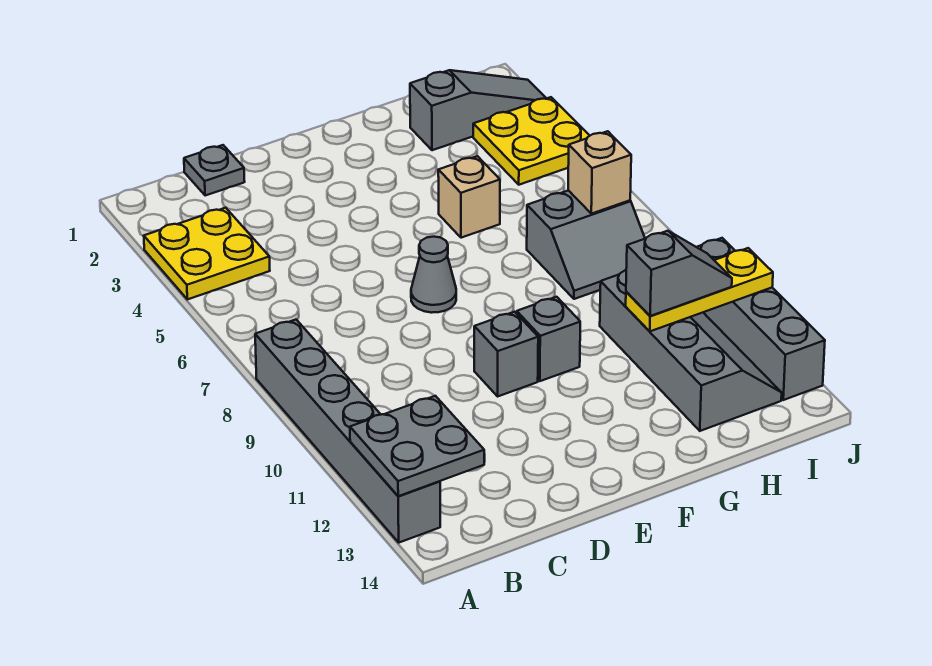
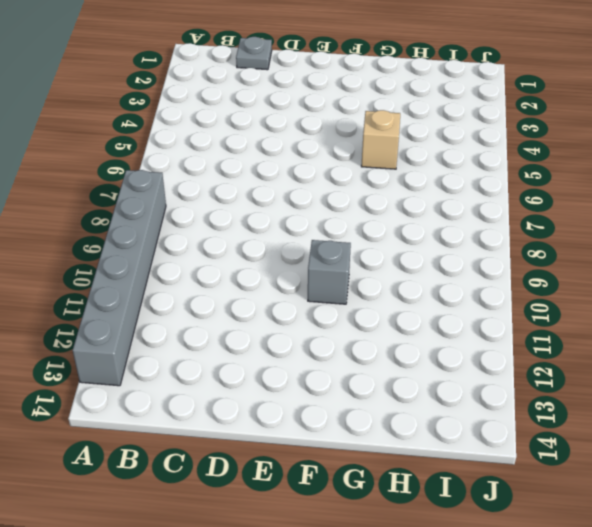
none -> yellow 2x2 plate [144,208,270,299]
none -> grey 1x1 cone [411,237,456,313]
none -> grey 1x1 brick [474,312,538,396]

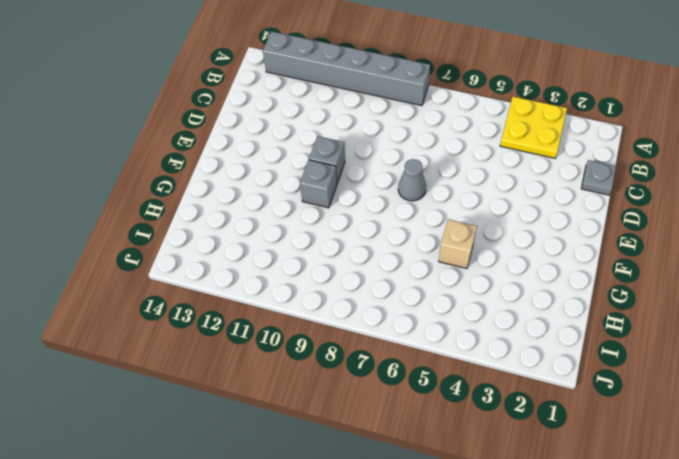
none -> grey 1x3 slope [410,70,546,150]
none -> grey 2x2 slope [527,190,645,299]
none -> grey 2x4 slope [600,270,782,431]

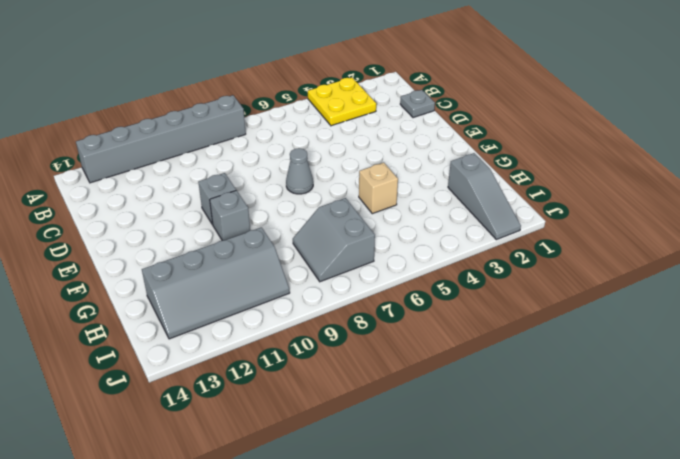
none -> yellow 2x2 plate [473,97,590,185]
none -> grey 1x4 brick [697,238,825,400]
none -> grey 2x2 plate [350,396,484,496]

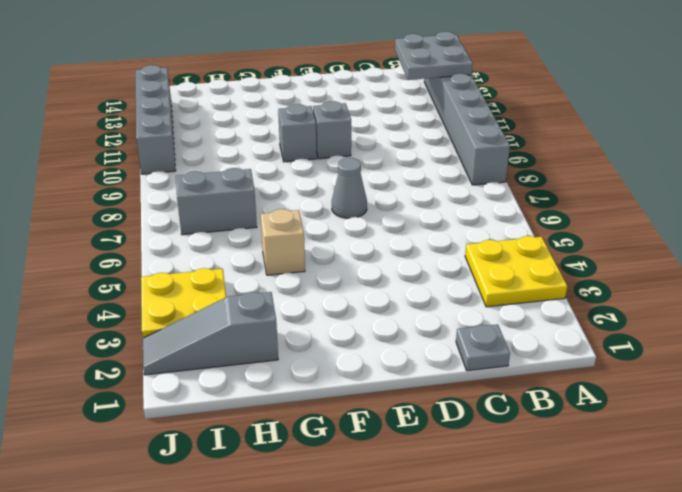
none -> grey 2x4 slope [600,270,782,431]
none -> yellow 1x3 plate [626,248,773,331]
none -> tan 1x1 brick [568,131,631,214]

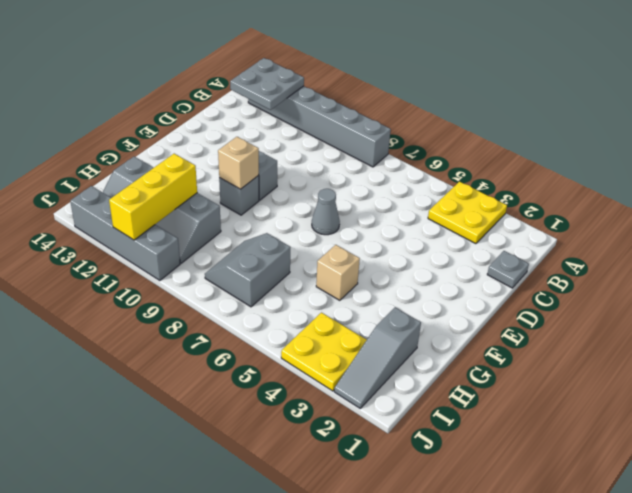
tan 1x1 brick [218,137,259,189] -> tan 1x1 brick moved to [568,131,631,214]
yellow 1x3 brick [109,154,197,240] -> yellow 1x3 plate [626,248,773,331]
none -> grey 1x2 slope [626,231,732,316]

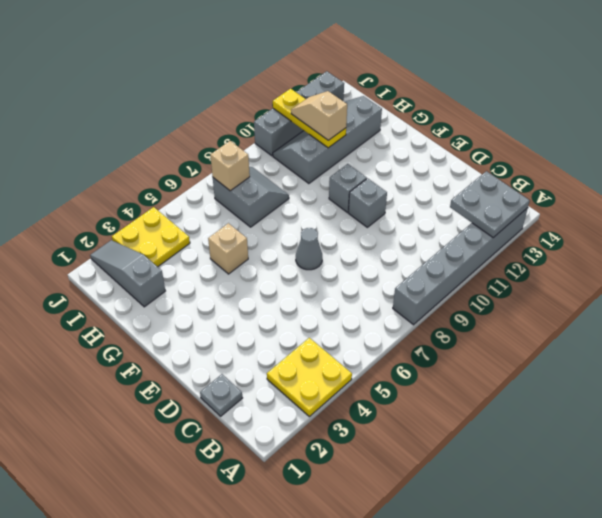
tan 1x2 slope [291,91,347,140] -> grey 1x2 slope [626,231,732,316]

